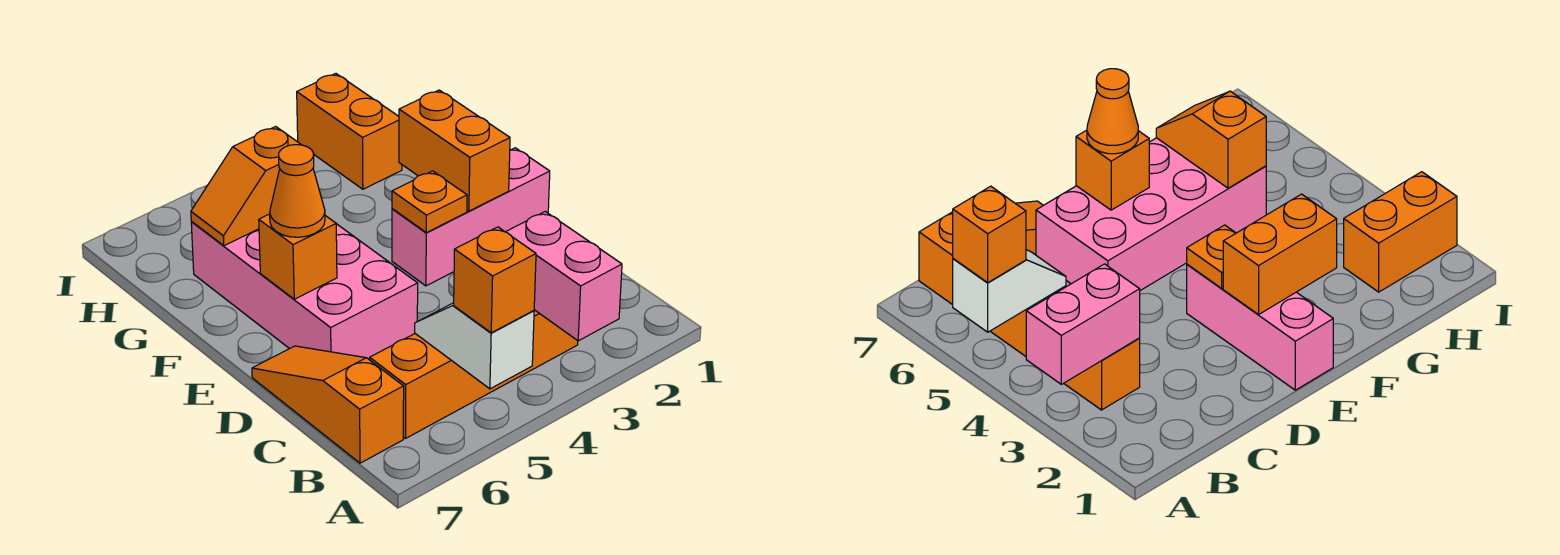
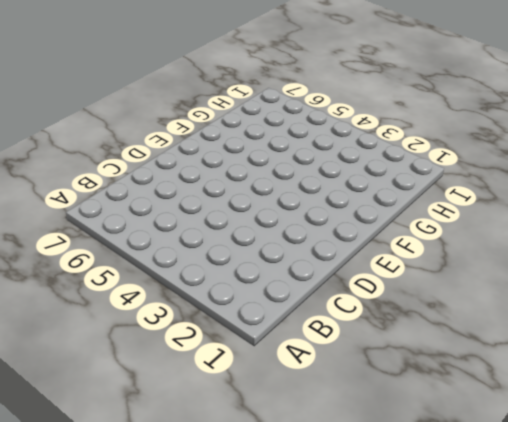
none -> orange 1x4 brick [370,310,578,438]
none -> orange 1x3 slope [252,346,404,463]
none -> pink 2x4 brick [191,222,418,360]

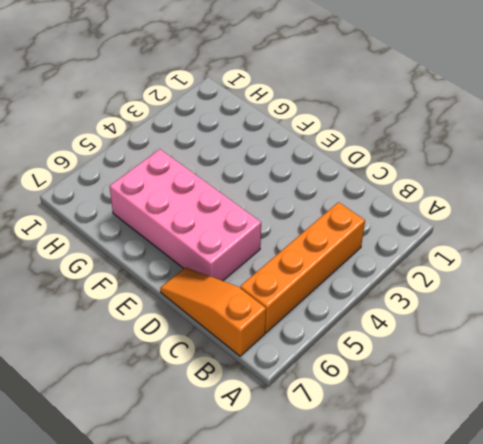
none -> pink 1x3 brick [392,148,550,286]
none -> orange 1x2 brick [297,74,402,189]
none -> pink 1x2 brick [506,212,622,341]

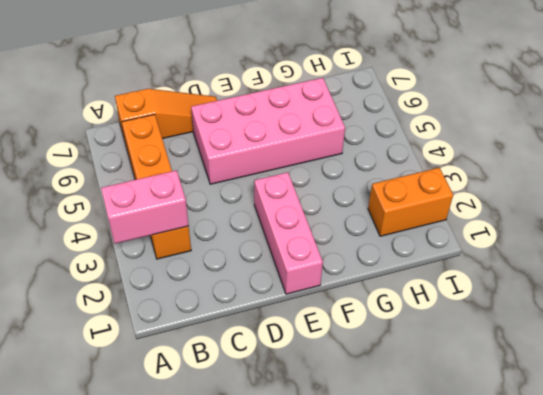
none -> white 1x2 slope [415,303,534,389]
none -> orange 1x2 brick [399,90,510,211]
none -> orange 1x1 plate [392,171,467,233]

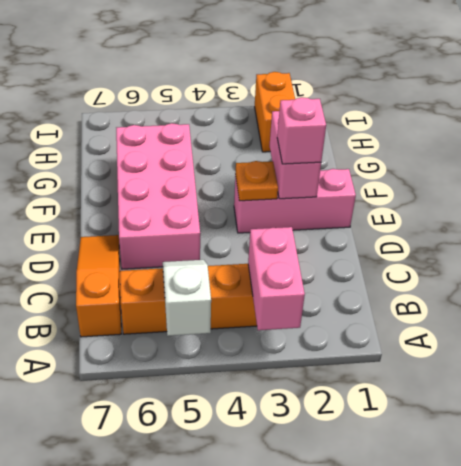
pink 1x2 brick [269,111,321,199] -> orange 1x2 brick [399,90,510,211]
pink 1x1 brick [277,97,326,164] -> none
none -> orange 1x1 brick [259,214,337,299]
none -> orange 1x2 slope [191,127,301,246]
none -> orange 1x1 brick [454,227,536,333]

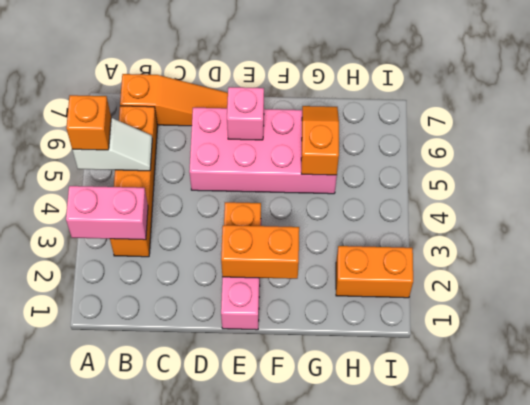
pink 1x1 brick [227,87,264,140] -> orange 1x1 brick [259,214,337,299]
none -> orange 1x1 cone [270,145,325,237]

